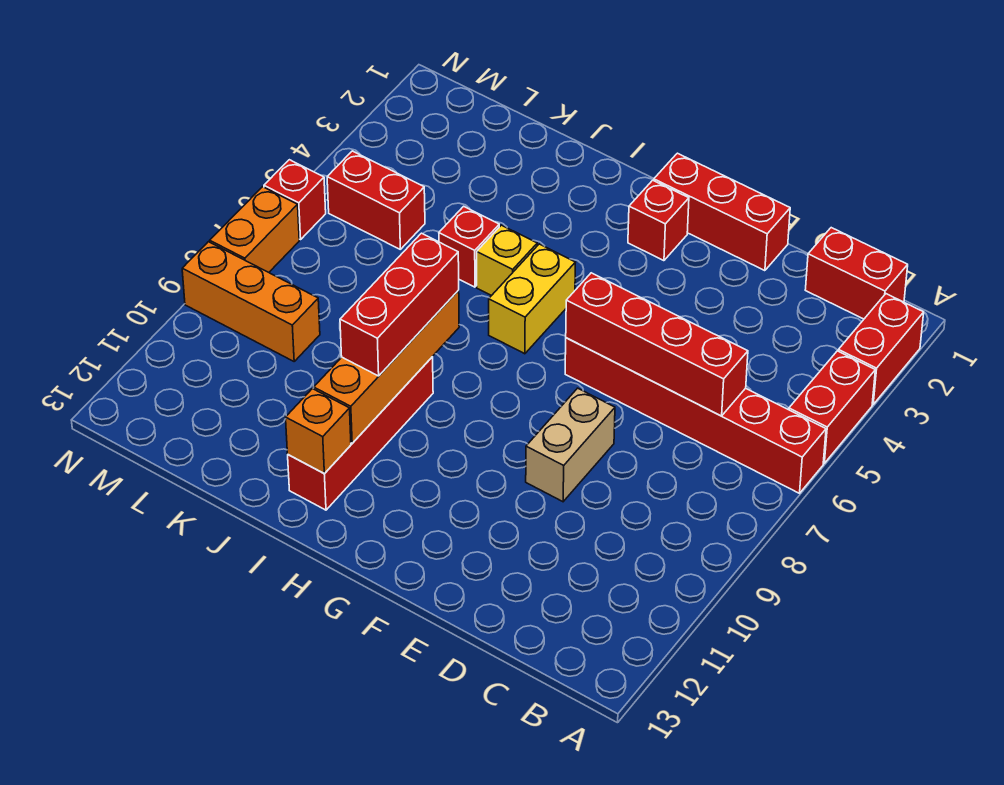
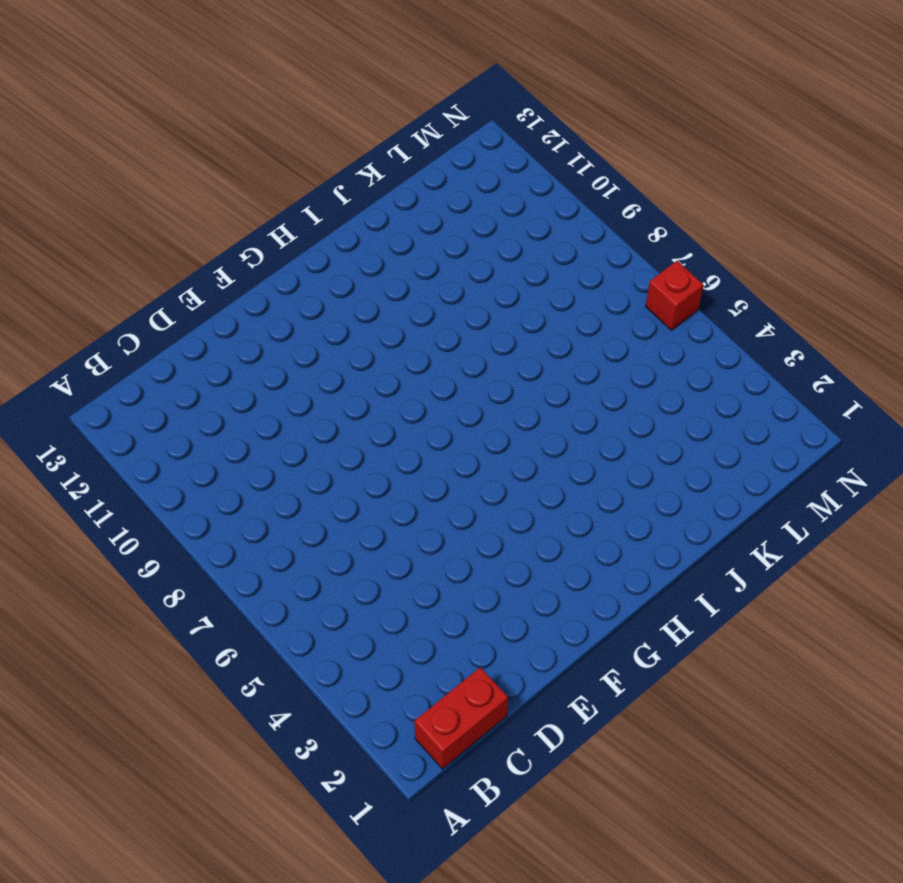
none -> red 1x2 brick [838,294,924,404]
none -> red 1x2 brick [789,351,875,463]
none -> red 1x6 brick [565,338,826,493]

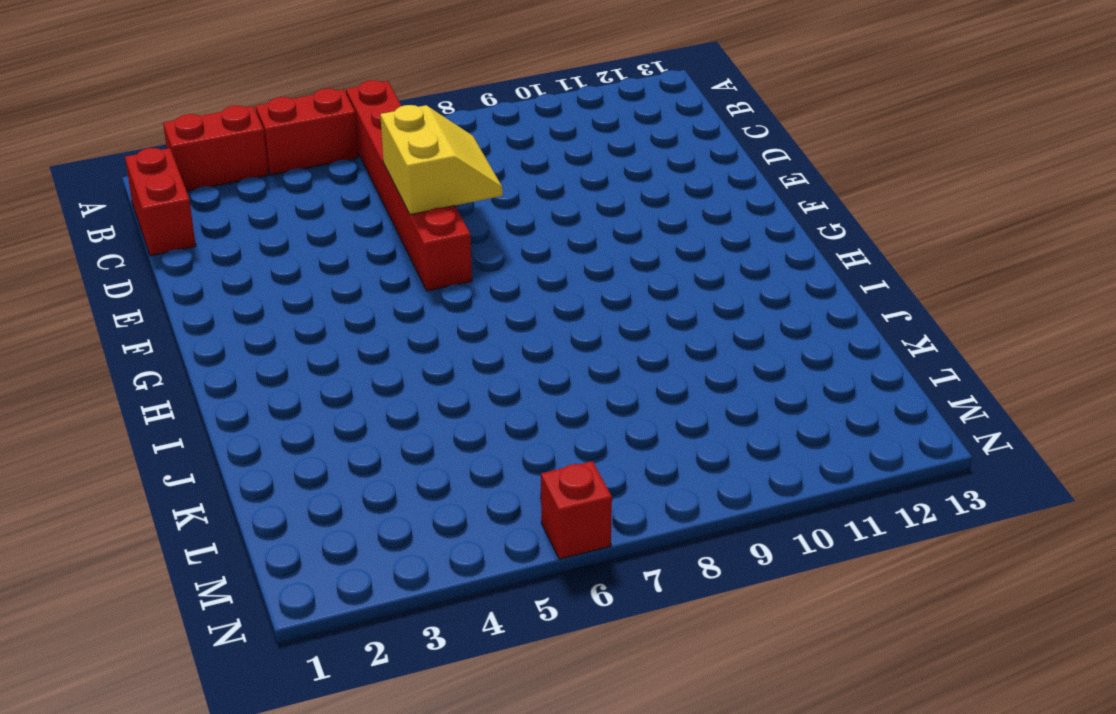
yellow 2x2 slope [380,105,503,215] -> red 1x4 brick [566,273,748,416]
none -> red 1x3 brick [654,153,790,271]
none -> tan 1x2 brick [526,388,615,502]
none -> red 1x1 brick [628,180,689,261]

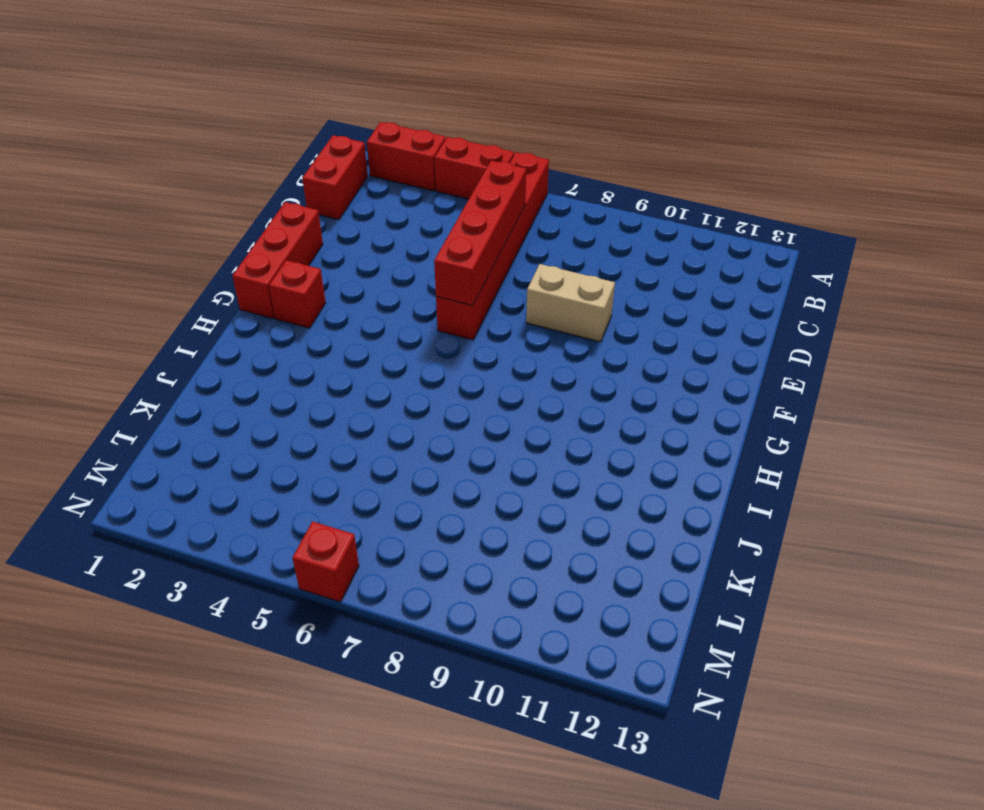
none -> yellow 1x2 brick [489,244,576,354]
none -> yellow 1x1 brick [477,225,537,296]
none -> red 1x4 brick [288,357,433,510]

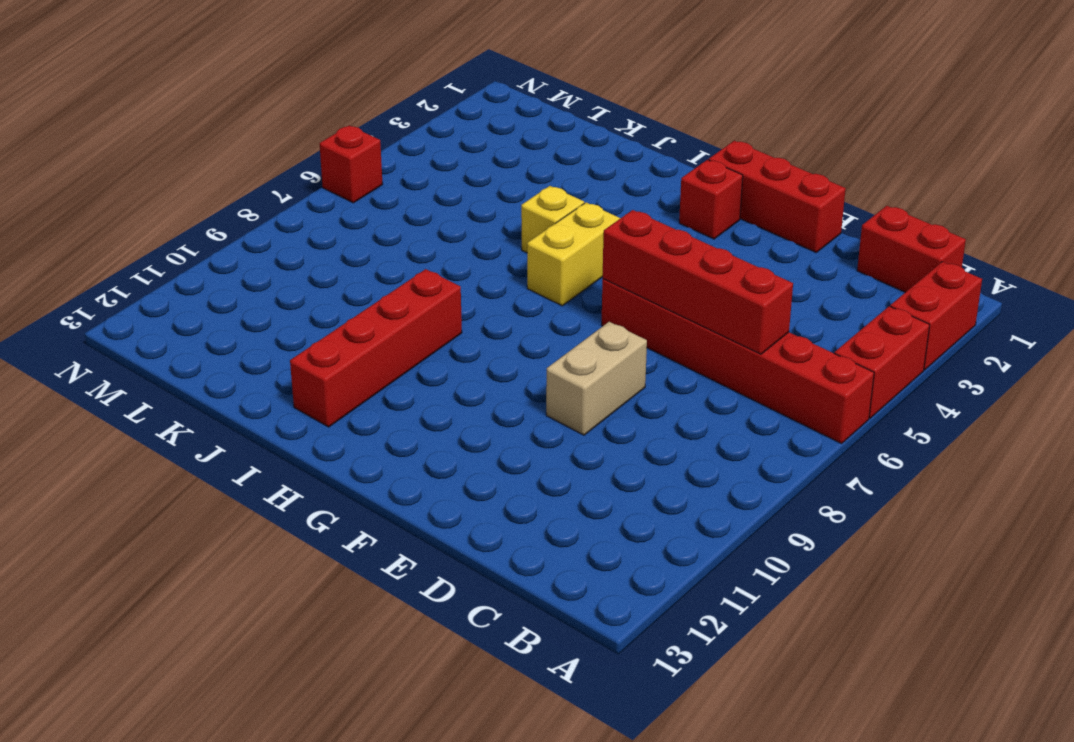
none -> red 1x1 brick [439,206,499,287]
none -> red 1x2 brick [327,151,425,249]
none -> orange 1x3 brick [182,242,320,361]

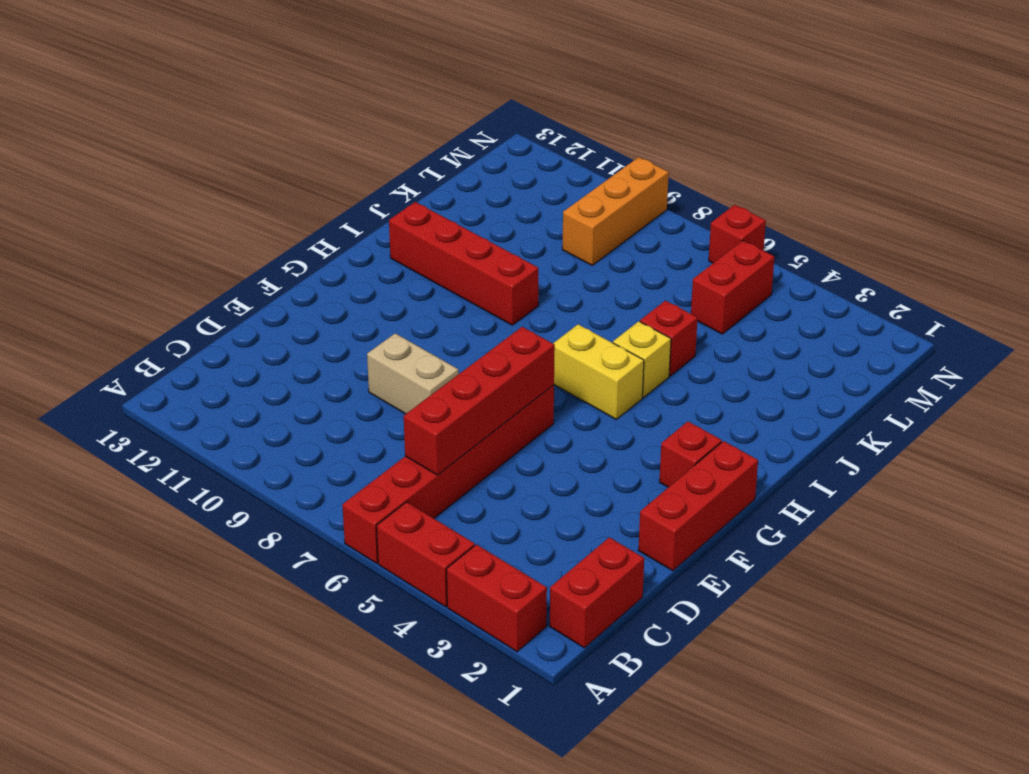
none -> orange 1x2 brick [210,187,299,272]
none -> orange 1x4 brick [314,291,459,443]
none -> orange 1x1 brick [286,389,351,474]

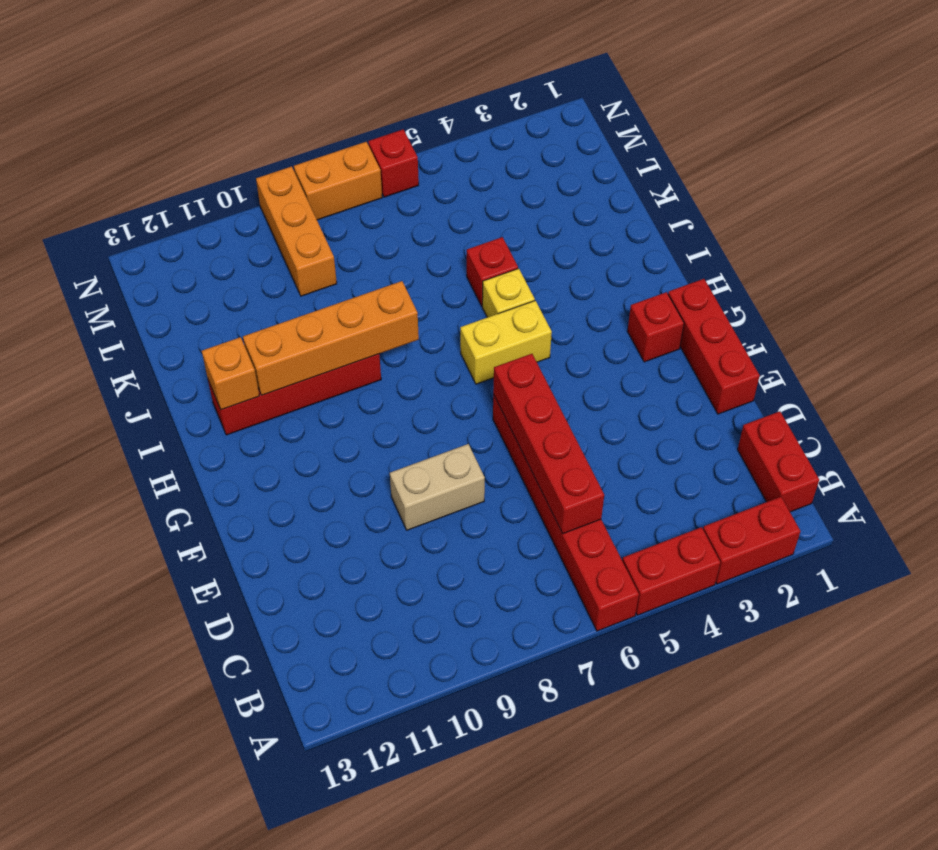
none -> red 1x2 brick [327,151,425,249]
none -> red 1x3 brick [340,233,459,376]

